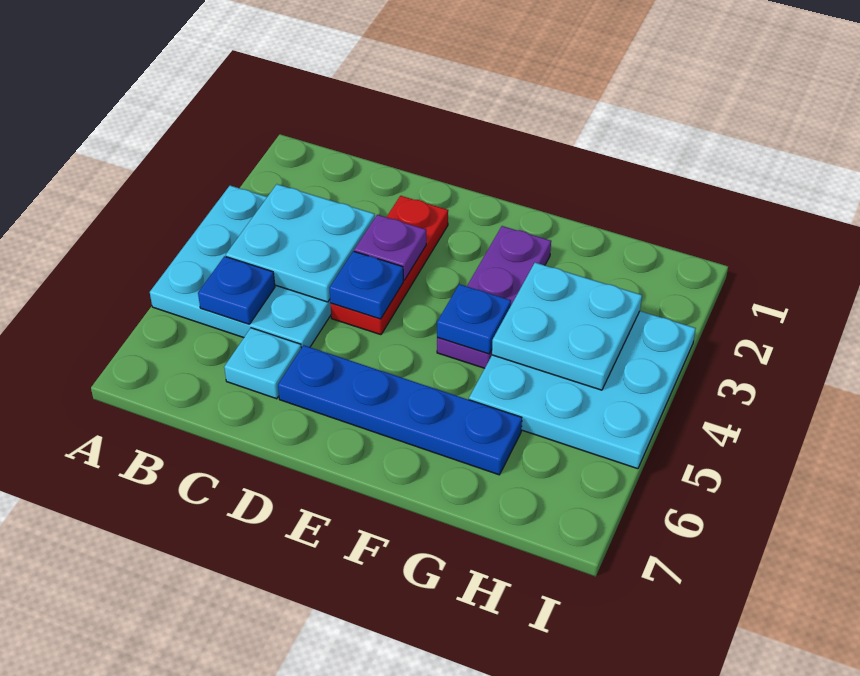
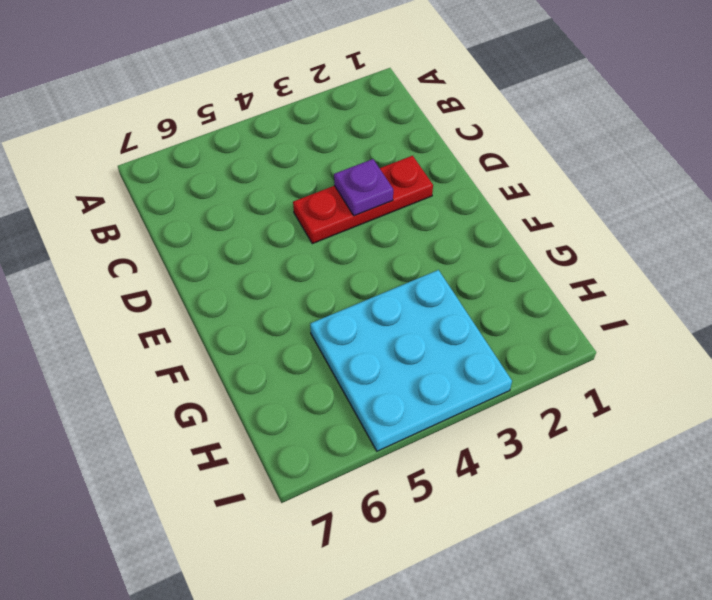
none -> cyan 3x3 plate [150,186,331,348]
none -> cyan 1x1 plate [224,328,301,399]
none -> blue 1x4 plate [278,345,522,475]

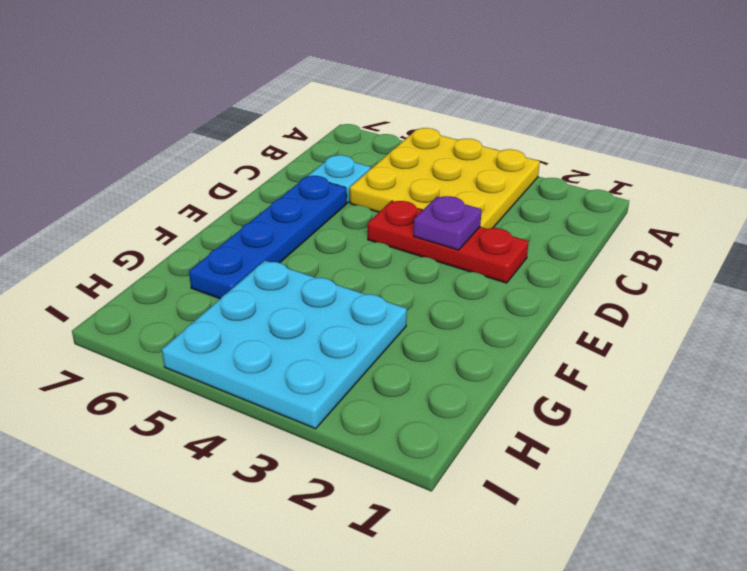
yellow 3x3 plate [350,128,540,229] -> cyan 3x3 plate [150,186,331,348]
none -> purple 1x3 plate [437,226,551,368]
none -> cyan 2x2 plate [226,184,375,302]
none -> blue 1x1 plate [198,256,275,324]

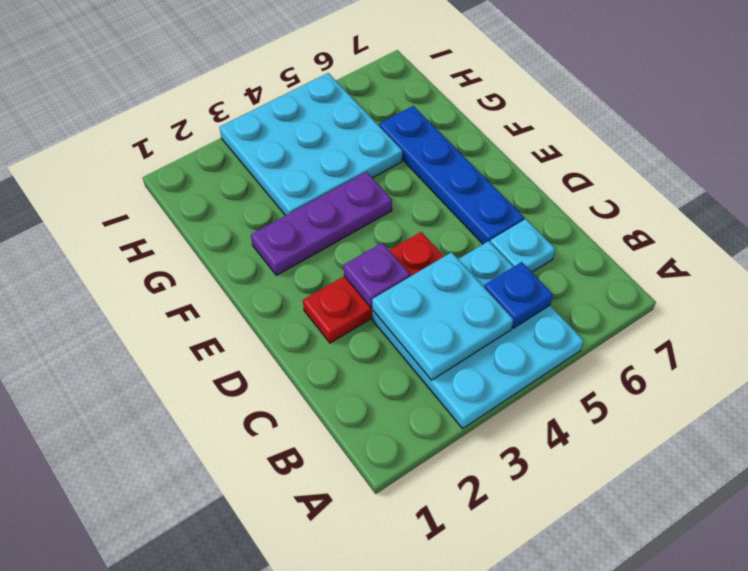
none -> blue 1x1 plate [330,251,403,319]
none -> blue 1x1 plate [437,284,511,354]
none -> cyan 2x2 plate [492,263,642,390]

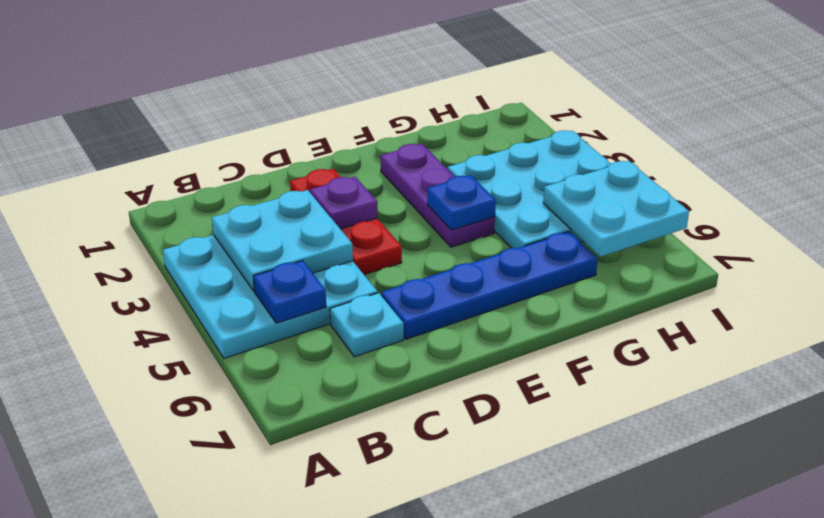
cyan 2x2 plate [543,161,689,257] -> cyan 2x2 plate moved to [492,263,642,390]
none -> blue 1x1 plate [330,251,403,319]

